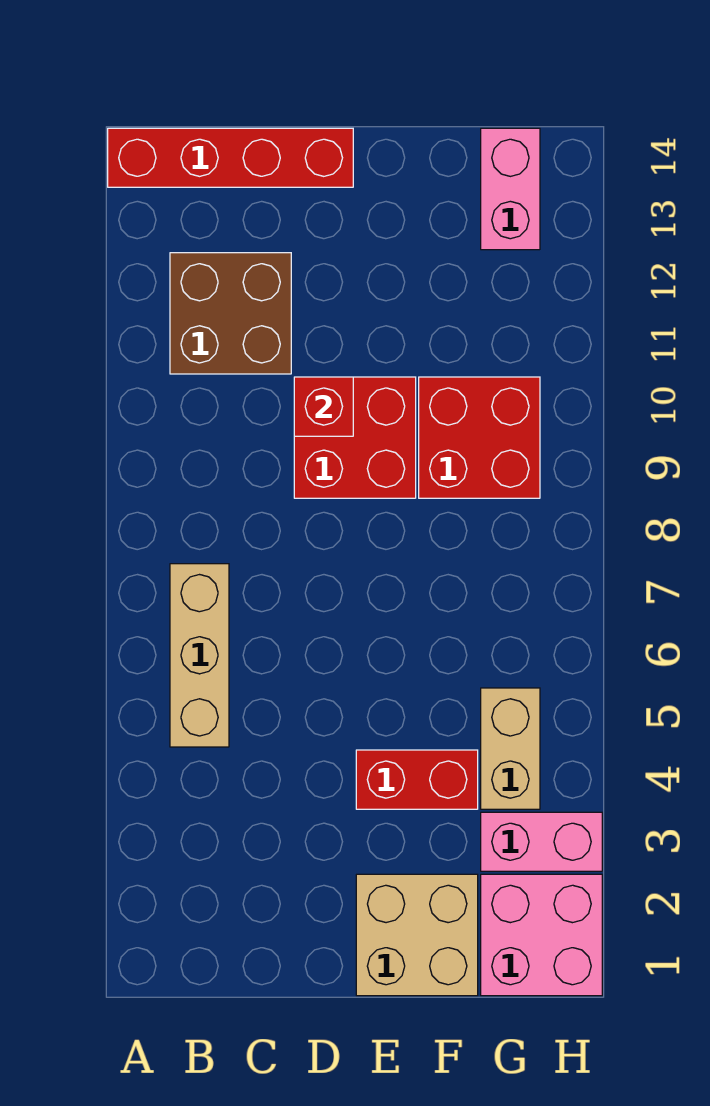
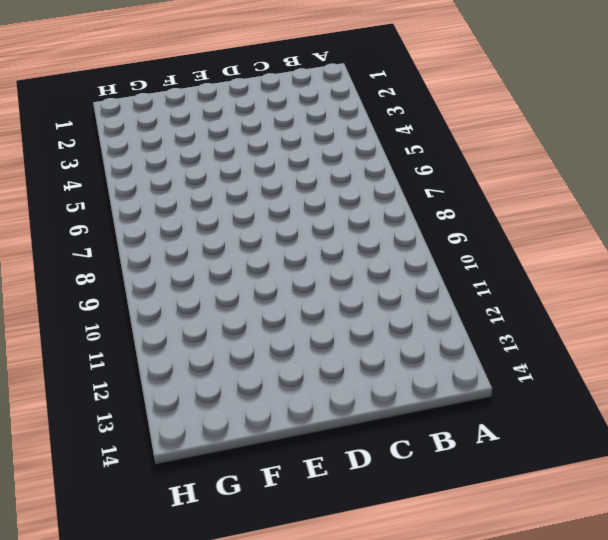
none -> red 1x4 brick [108,128,353,187]
none -> tan 1x3 brick [170,564,229,747]
none -> brown 2x2 brick [170,253,291,374]

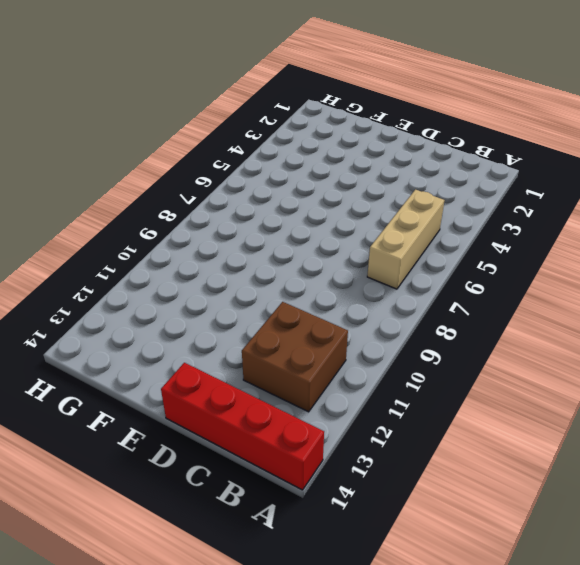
none -> red 2x2 brick [294,377,416,498]
none -> tan 2x2 brick [356,874,478,996]
none -> red 1x2 brick [356,750,478,809]

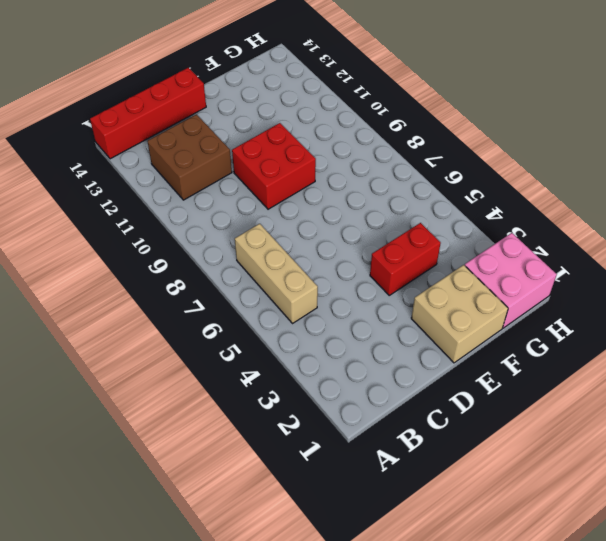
none -> red 2x2 brick [419,377,540,498]
none -> pink 1x2 brick [481,812,602,871]
none -> tan 1x2 brick [481,688,540,809]

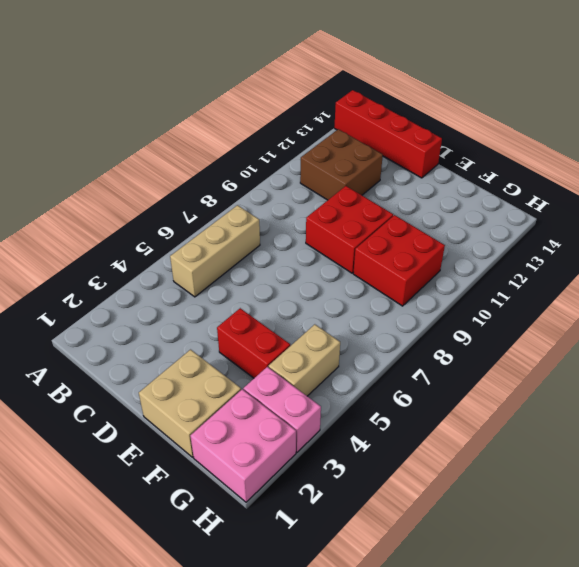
none -> pink 1x2 brick [481,128,540,250]
none -> red 1x1 brick [294,377,353,436]

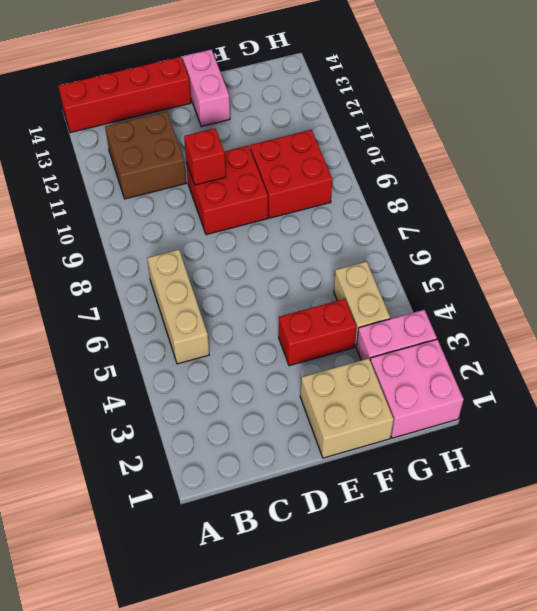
pink 1x2 brick [183,50,230,126] -> pink 1x2 brick moved to [481,128,540,250]

